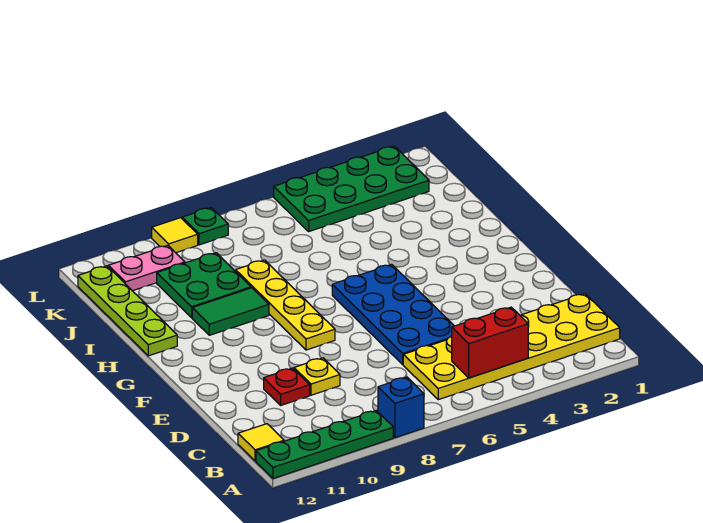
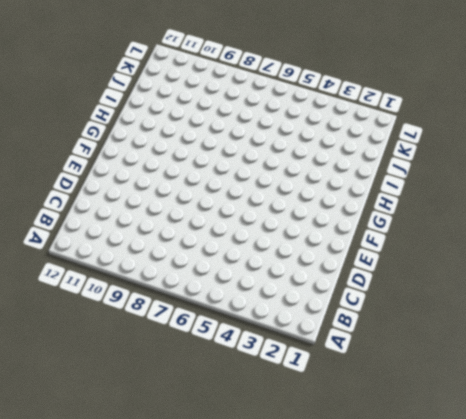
none -> blue 1x1 brick [378,377,424,438]
none -> green 1x4 plate [256,411,393,478]
none -> yellow 2x6 plate [403,294,620,400]

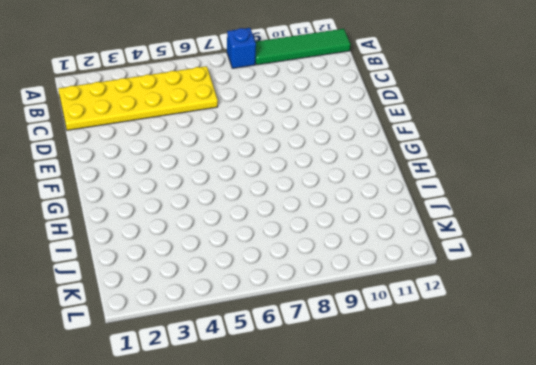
green 1x4 tile [255,29,351,65] -> green 1x4 plate [256,411,393,478]
none -> yellow 1x1 tile [238,424,284,461]
none -> blue 2x4 plate [332,264,454,364]
none -> yellow 1x1 plate [294,358,340,395]

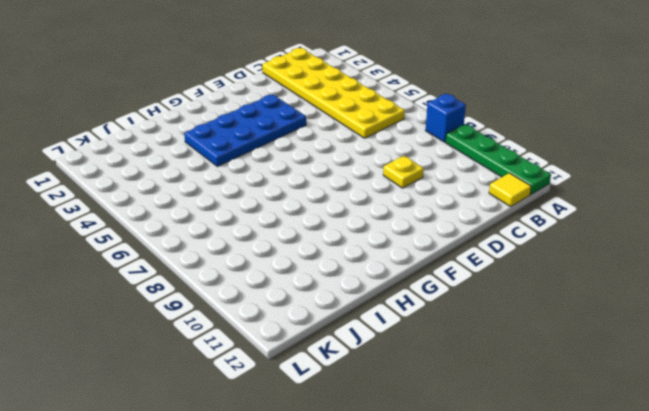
blue 2x4 plate [184,94,306,166] -> blue 2x4 plate moved to [332,264,454,364]
none -> red 1x1 plate [264,368,310,405]
none -> yellow 1x4 plate [236,260,335,350]
none -> green 1x2 tile [192,288,269,335]

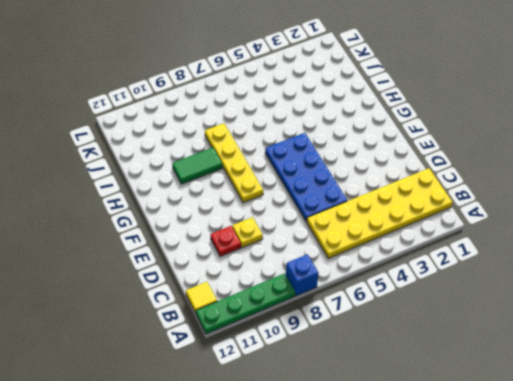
none -> lime 1x4 plate [78,266,177,356]
none -> green 2x2 plate [157,253,251,318]
none -> green 2x4 plate [274,146,429,231]

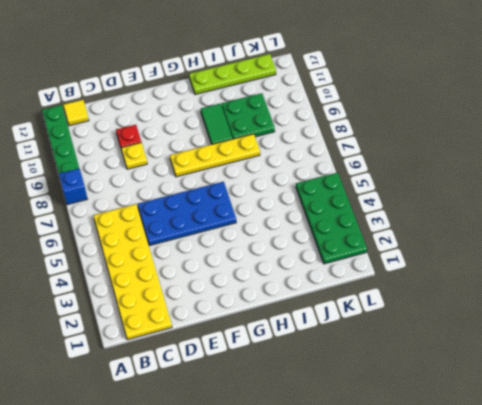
none -> pink 1x2 plate [108,245,185,291]
none -> green 1x1 plate [182,208,228,245]
none -> yellow 1x1 tile [152,218,198,253]

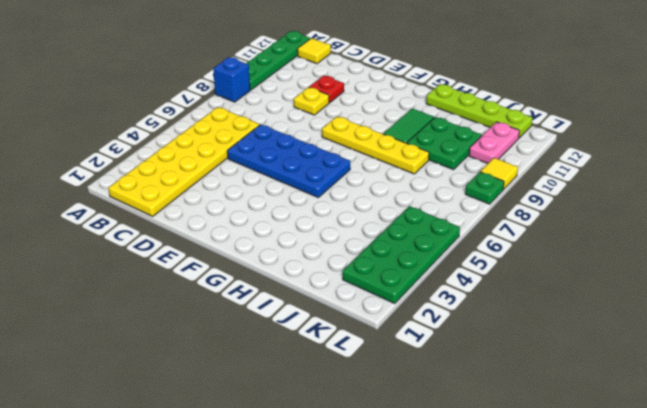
none -> red 1x2 brick [452,307,528,378]

